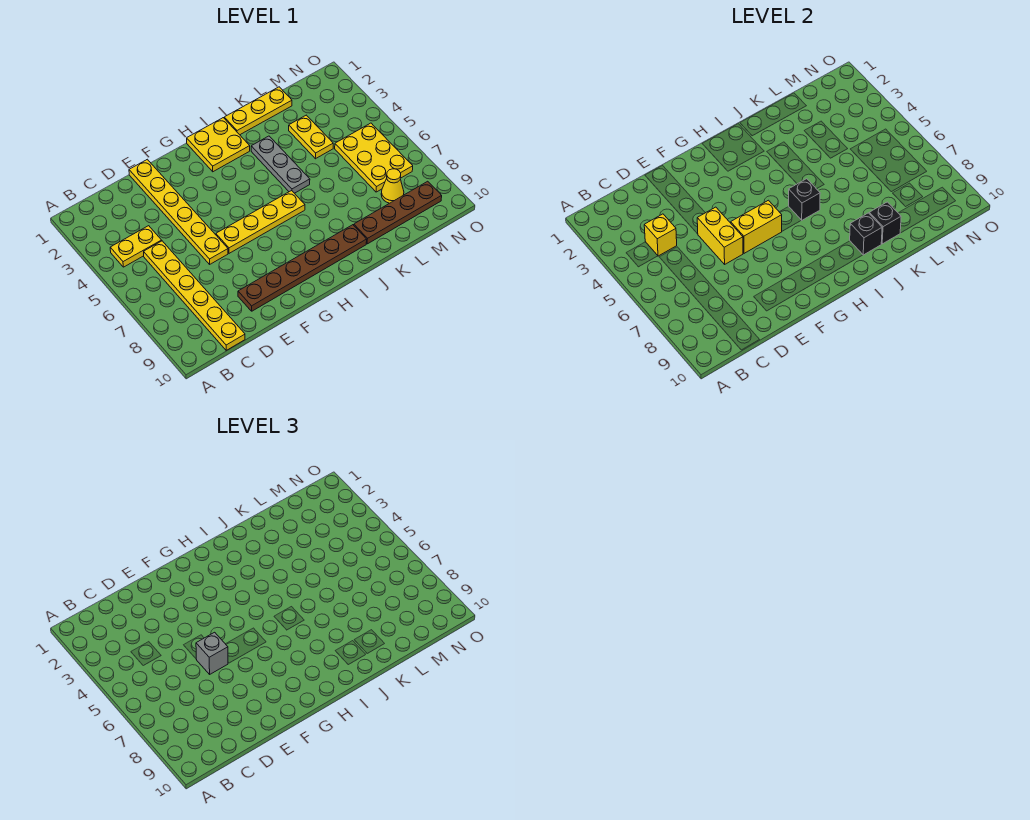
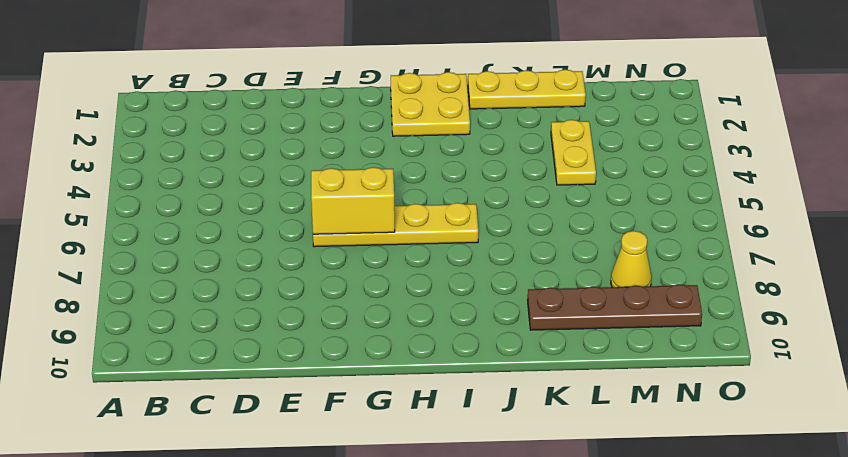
none -> yellow 1x2 plate [110,226,162,267]
none -> yellow 1x6 plate [144,241,245,350]
none -> yellow 1x6 plate [129,159,228,264]

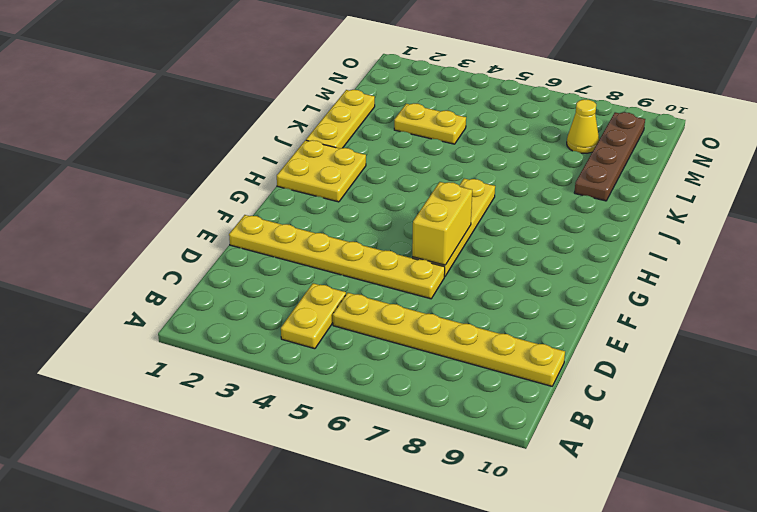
none -> brown 1x6 plate [238,225,367,311]
none -> grey 1x3 plate [251,136,310,193]
none -> yellow 2x3 plate [335,123,413,192]

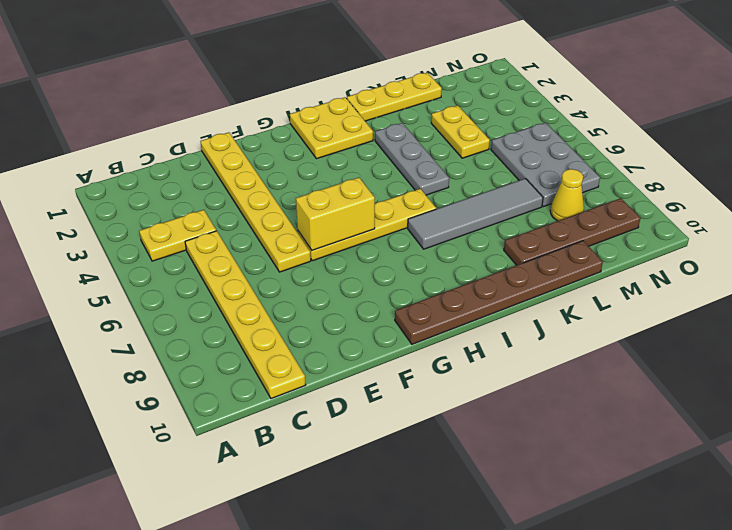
brown 1x6 plate [395,241,603,344] -> brown 1x6 plate moved to [238,225,367,311]
grey 1x4 tile [408,179,543,249] -> none
grey 2x3 plate [491,123,600,207] -> yellow 2x3 plate [335,123,413,192]
none -> yellow 1x1 brick [644,214,677,256]
none -> yellow 1x2 brick [697,207,743,264]
none -> black 1x1 brick [789,179,820,220]

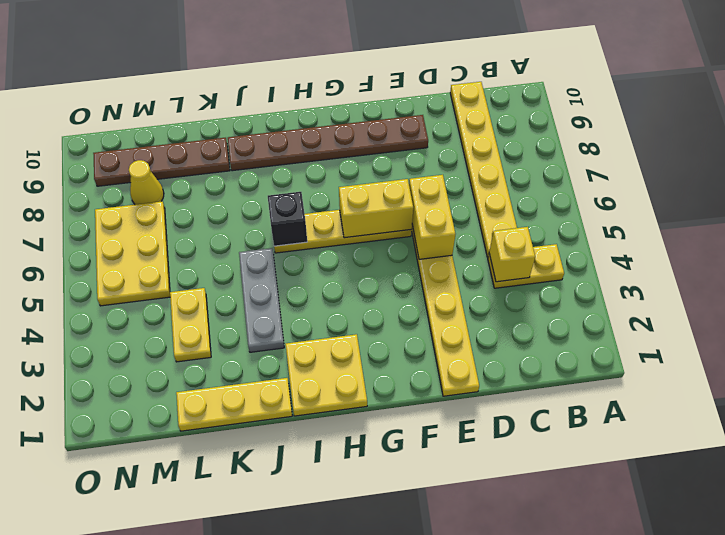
none -> black 1x1 brick [850,213,882,255]
none -> black 1x1 brick [869,202,901,244]
none -> grey 1x1 brick [196,632,228,674]

